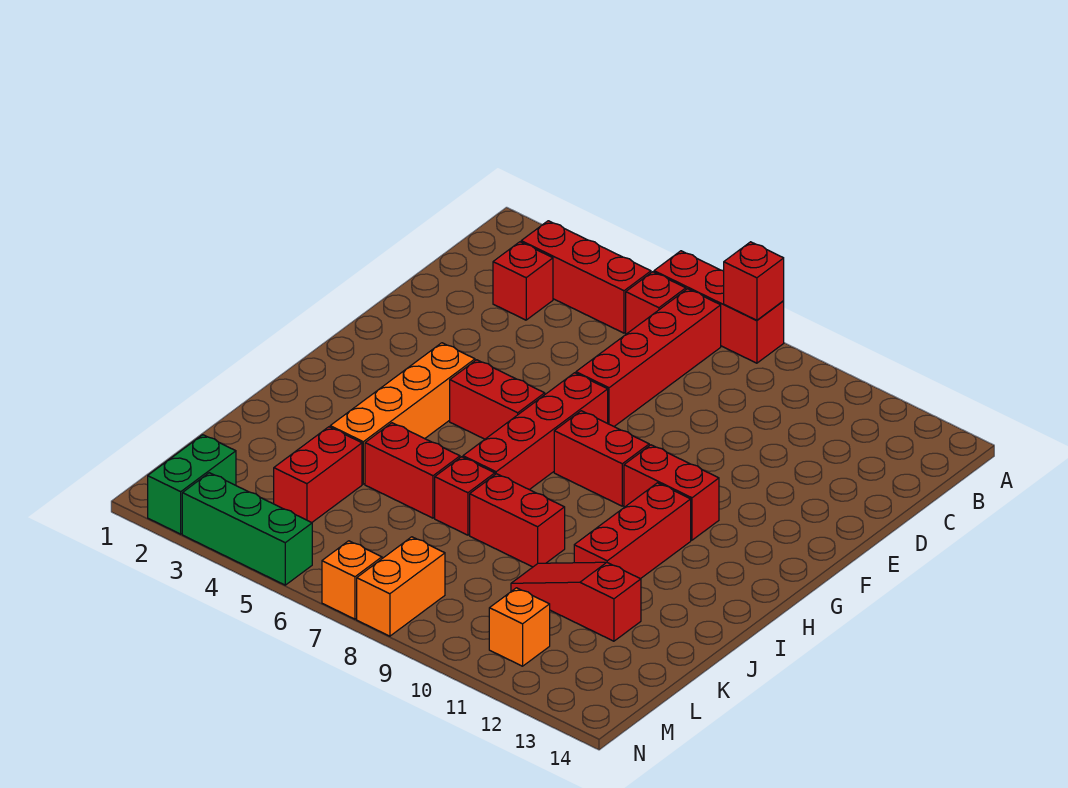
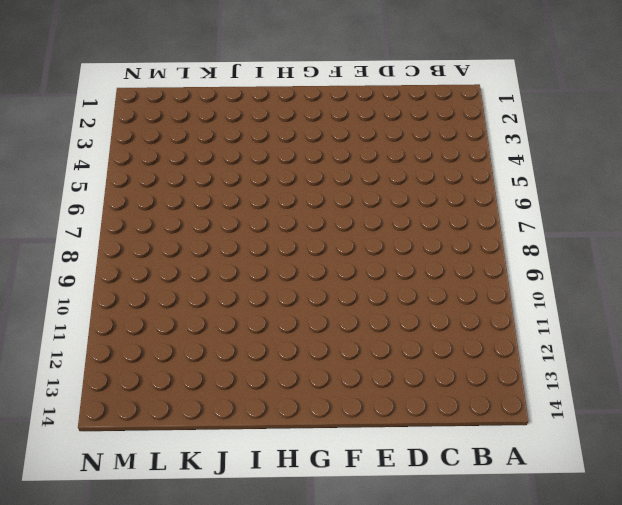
none -> red 1x3 brick [654,251,784,363]
none -> red 1x3 brick [521,221,651,333]
none -> red 1x1 brick [626,272,686,334]

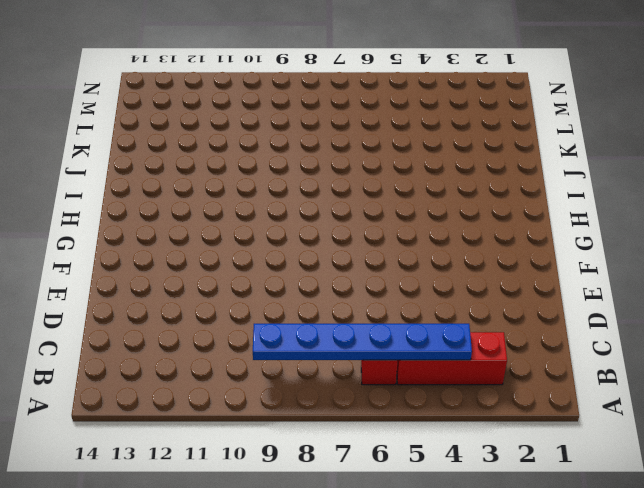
blue 1x6 plate [253,324,472,360] -> none
none -> red 1x3 brick [654,251,784,363]
none -> red 1x4 brick [576,289,721,426]
none -> red 1x1 brick [493,242,553,320]

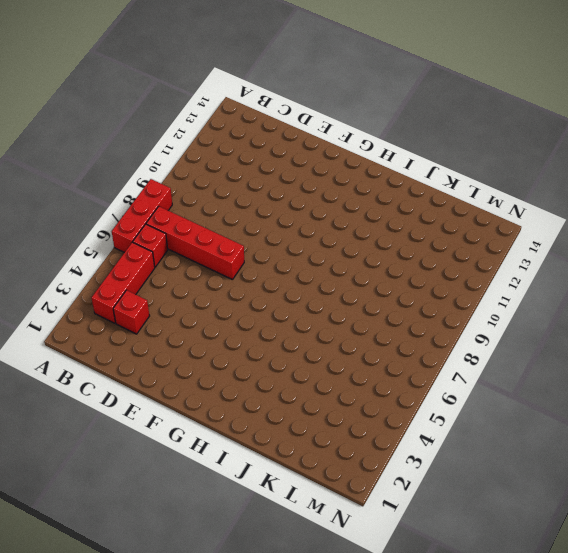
none -> red 1x4 brick [463,373,608,490]
none -> orange 1x4 brick [330,343,475,484]
none -> red 1x2 brick [450,360,545,439]

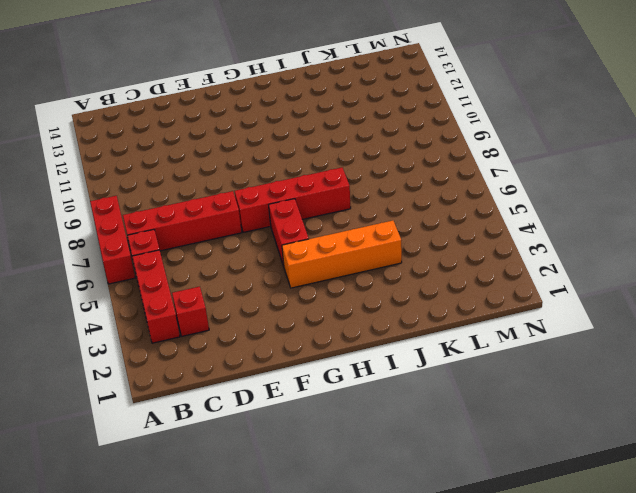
none -> red 1x2 brick [554,411,649,506]
none -> red 1x2 brick [624,445,719,540]
none -> red 1x3 brick [574,483,691,579]

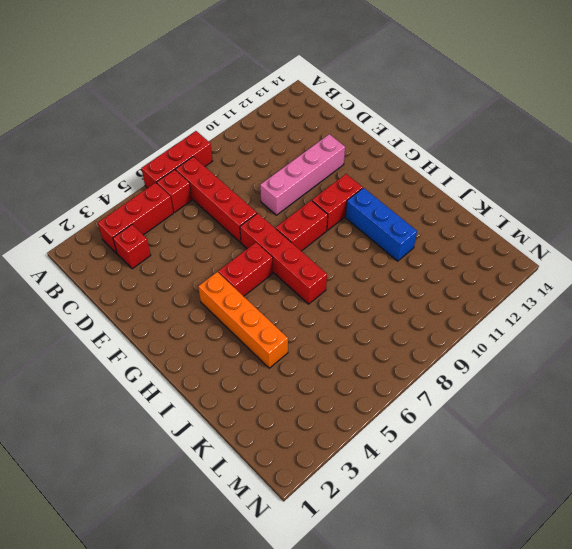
pink 1x4 brick [260,134,345,215] -> none
blue 1x3 brick [346,188,417,261] -> red 1x3 brick [574,483,691,579]
none -> red 1x2 brick [365,423,460,518]
none -> red 1x1 brick [435,457,495,535]
none -> red 1x2 brick [470,474,565,567]

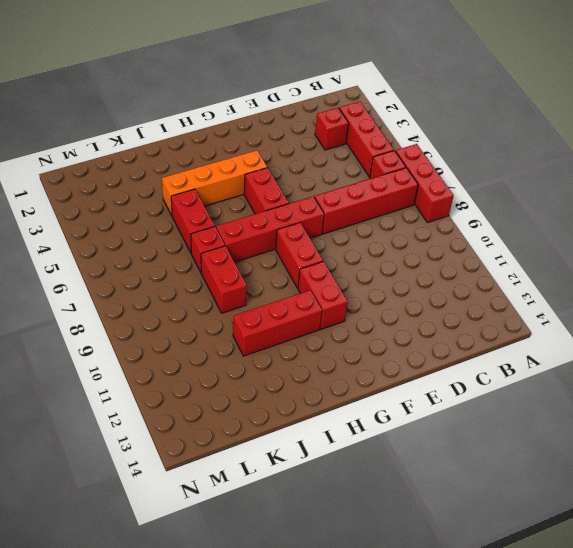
none -> red 1x2 brick [274,427,362,522]
none -> red 1x3 slope [511,562,641,641]
none -> green 1x2 brick [148,435,236,534]

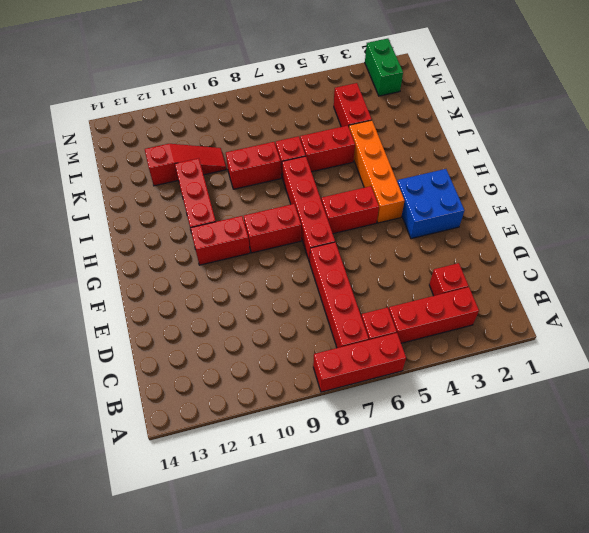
blue 2x2 brick [397,169,464,239] -> none
none -> orange 1x2 brick [357,537,445,636]
none -> orange 1x1 brick [489,588,550,666]
none -> green 1x3 brick [182,473,312,585]

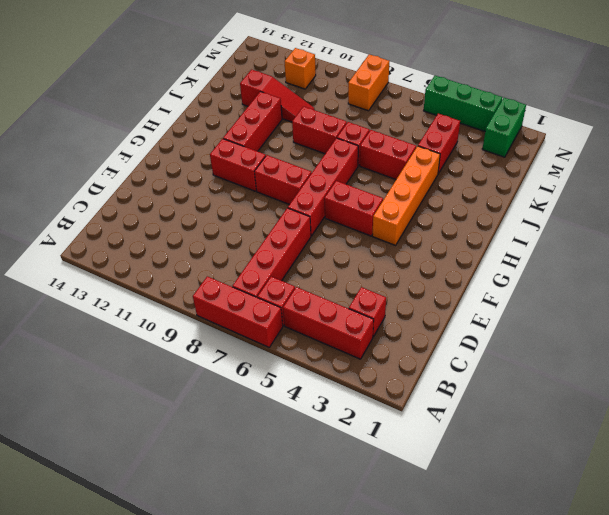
none -> orange 1x1 brick [322,541,382,619]
none -> red 1x1 brick [724,242,784,320]

